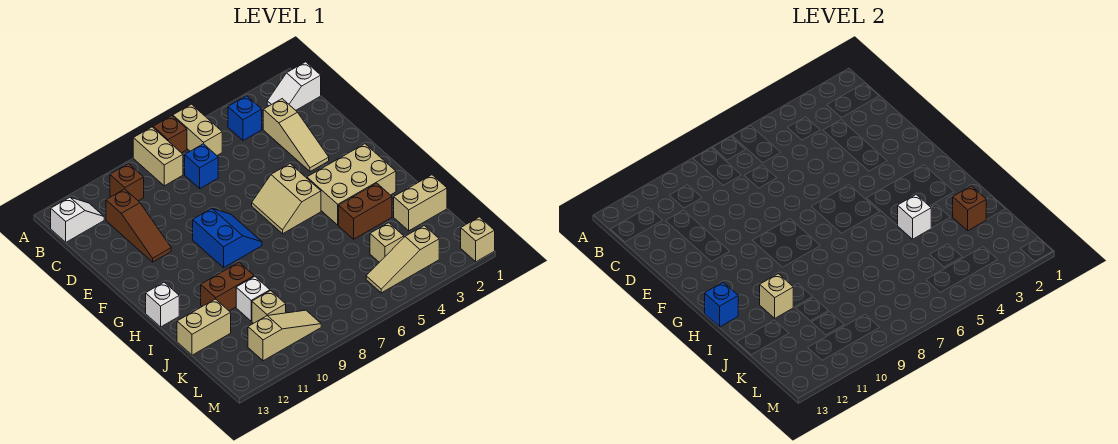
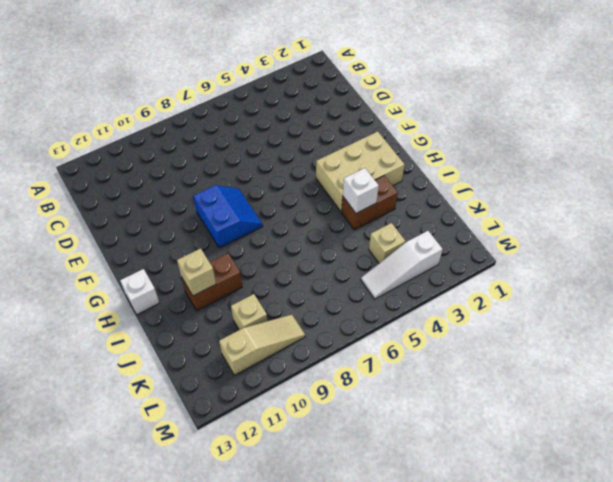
white 1x3 slope [361,231,443,299] -> tan 1x3 slope [366,226,439,293]
none -> tan 1x2 brick [173,104,222,155]
none -> brown 1x1 brick [153,116,187,153]
none -> tan 1x2 brick [133,127,183,186]

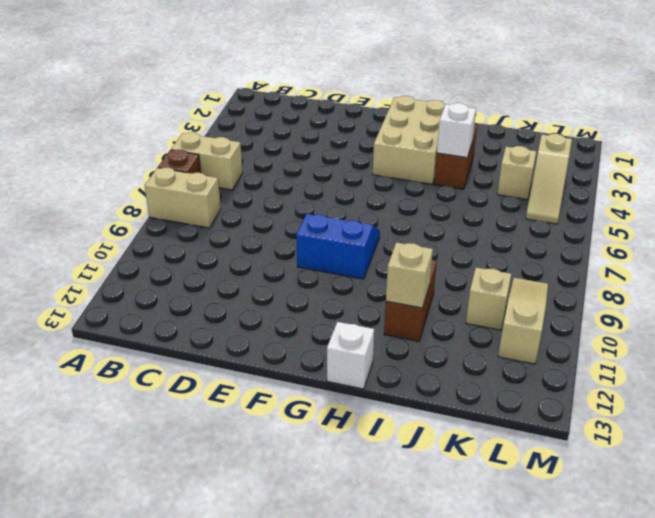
none -> white 1x2 slope [267,62,321,110]
none -> blue 1x1 brick [228,96,262,141]
none -> brown 1x1 brick [110,164,144,201]

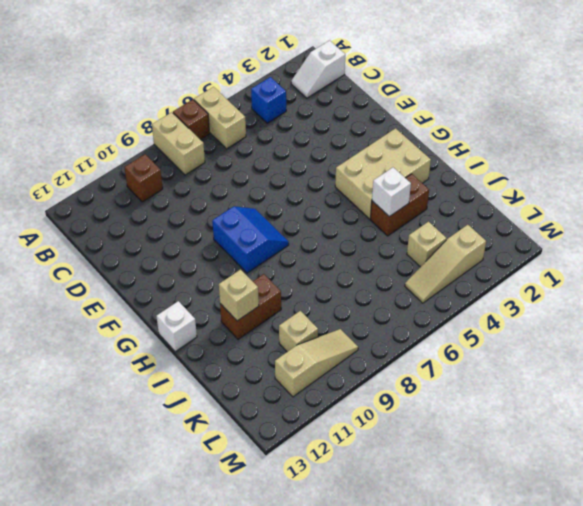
none -> white 1x2 slope [51,197,104,242]
none -> tan 1x3 slope [263,99,329,172]
none -> blue 1x1 brick [185,144,218,188]

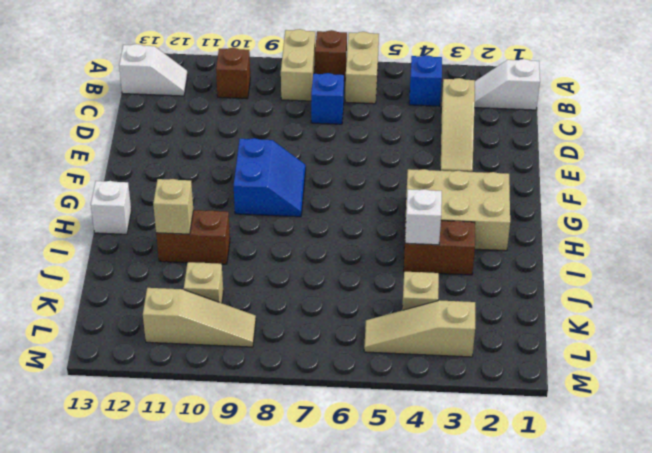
none -> brown 1x3 slope [106,189,171,262]
none -> tan 2x2 slope [252,164,321,234]
none -> tan 1x2 brick [394,175,447,231]

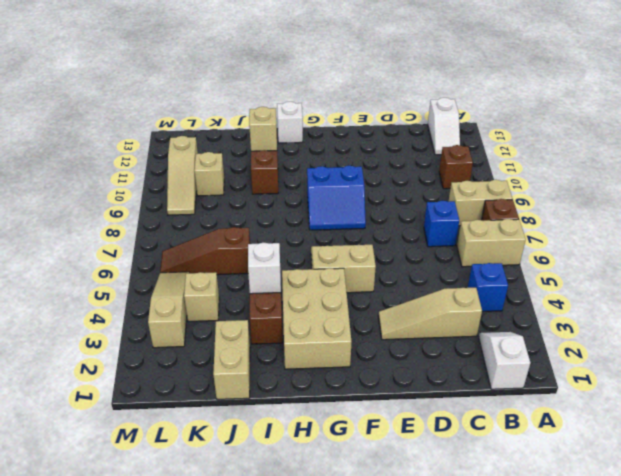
brown 1x3 slope [160,227,250,275] -> brown 1x3 slope moved to [106,189,171,262]
none -> white 1x1 brick [236,277,270,321]
none -> tan 1x2 brick [177,299,231,355]
none -> tan 1x1 brick [461,217,495,262]

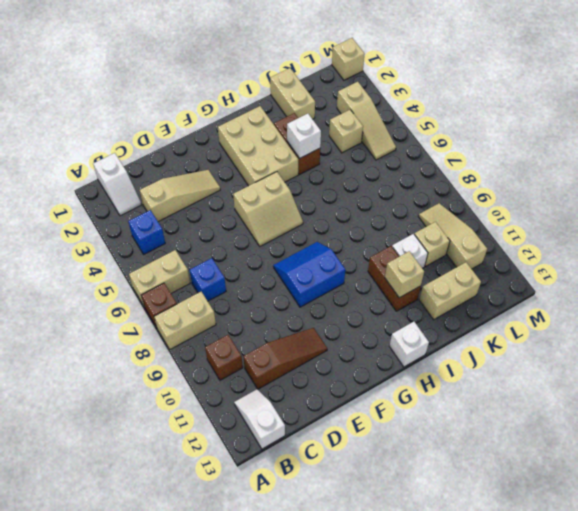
tan 1x2 brick [419,262,481,320] -> tan 1x2 brick turned to [177,299,231,355]
none -> blue 1x1 brick [705,282,738,327]
none -> brown 1x1 brick [953,186,986,231]

